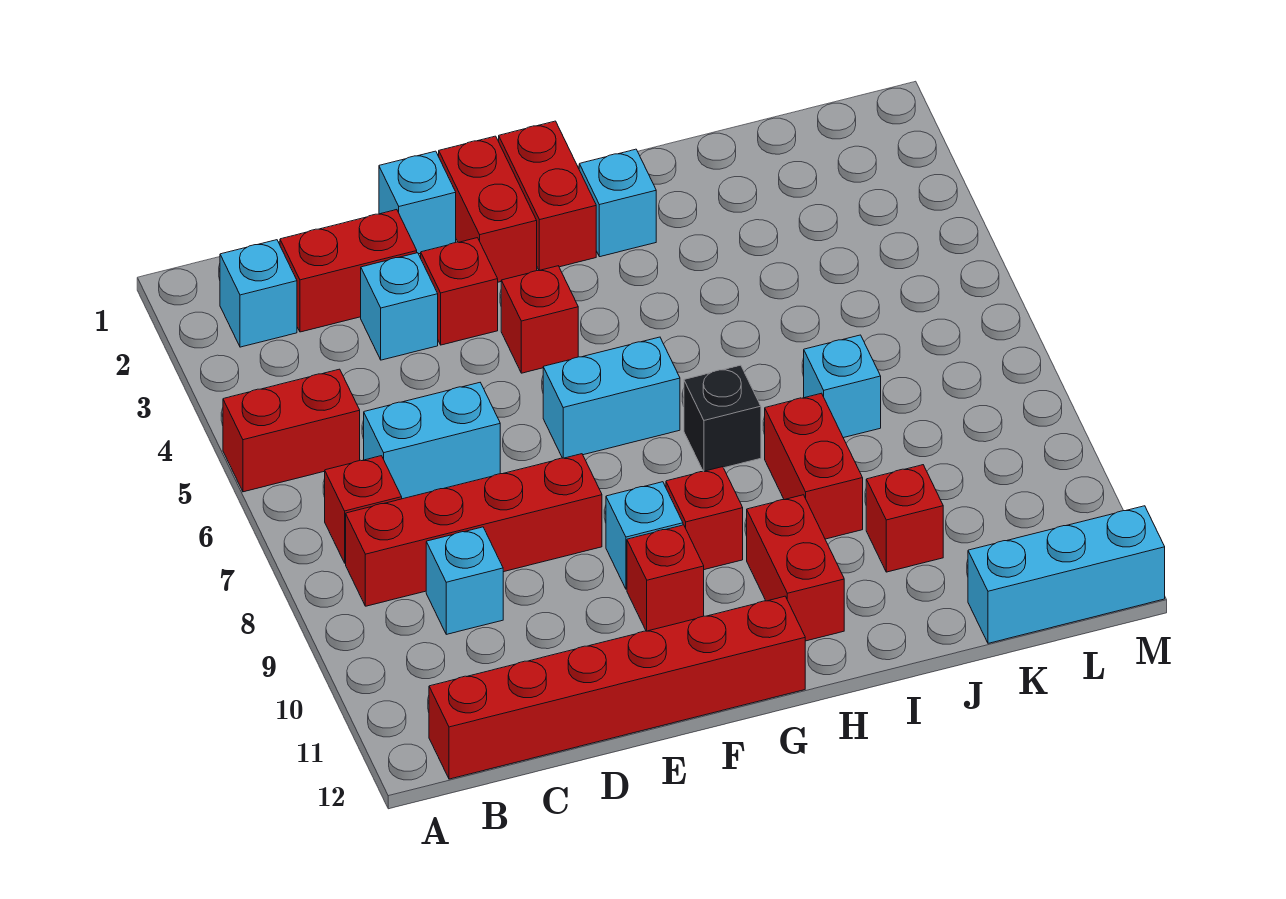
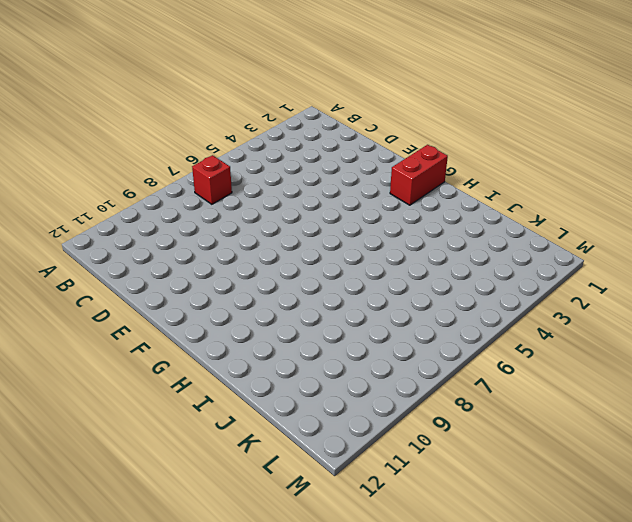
none -> red 1x2 brick [223,369,360,492]
none -> cyan 1x1 brick [220,240,297,347]
none -> red 1x4 brick [346,454,602,606]

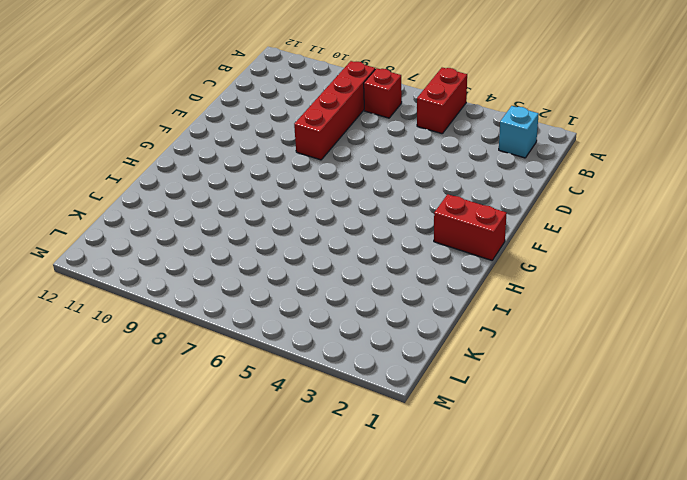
none -> red 1x6 brick [429,596,805,779]
none -> red 1x2 brick [280,210,417,332]
none -> cyan 1x2 brick [364,383,500,499]

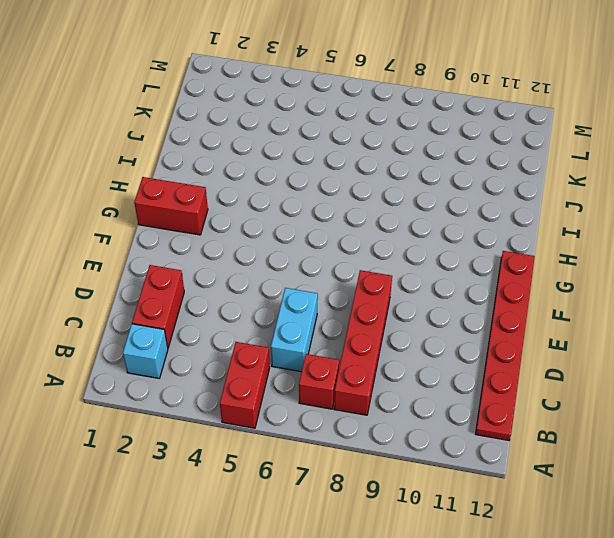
red 1x6 plate [476,251,535,440] -> red 1x6 brick [429,596,805,779]
none -> cyan 1x1 brick [426,527,503,634]
none -> cyan 1x1 brick [361,253,438,360]
none -> cyan 1x1 brick [379,151,456,254]

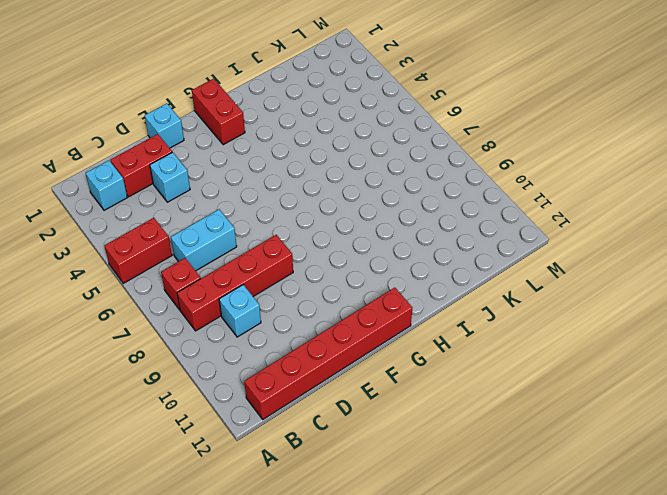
none -> red 1x1 brick [421,238,498,345]
none -> red 1x2 brick [439,136,537,282]
none -> red 1x1 brick [501,266,578,373]

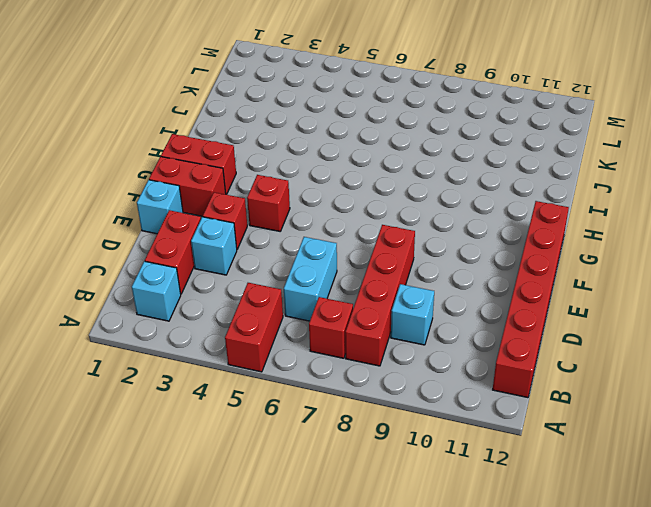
none -> cyan 1x2 brick [543,337,680,458]
none -> cyan 1x1 brick [606,482,683,589]
none -> red 1x1 brick [627,525,704,631]

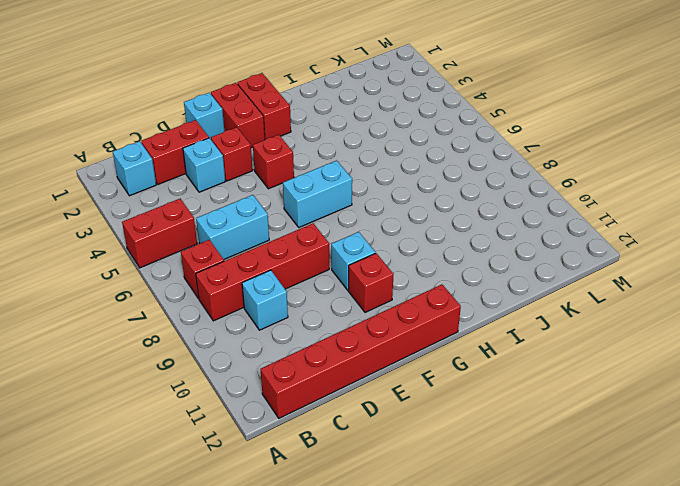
none -> red 1x1 brick [666,467,743,570]
none -> cyan 1x1 brick [579,149,656,257]
none -> black 1x1 brick [684,365,761,472]

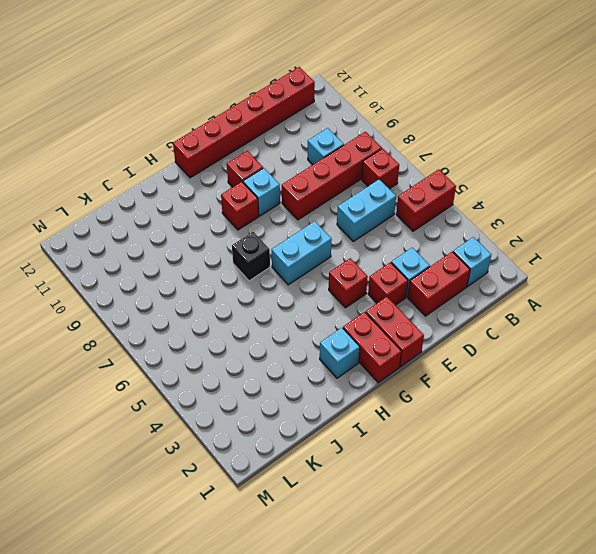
none -> cyan 1x1 brick [379,151,456,254]
none -> red 1x2 brick [747,495,844,641]
none -> red 1x2 brick [765,393,863,539]

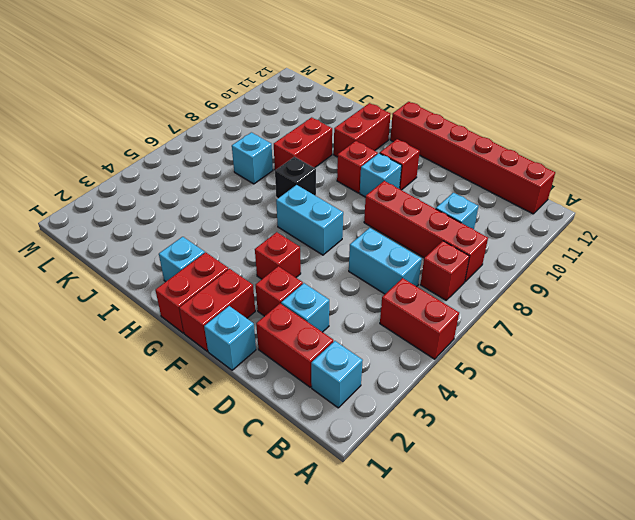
none -> red 1x1 brick [866,465,943,572]
none -> cyan 1x3 brick [968,506,1165,643]

